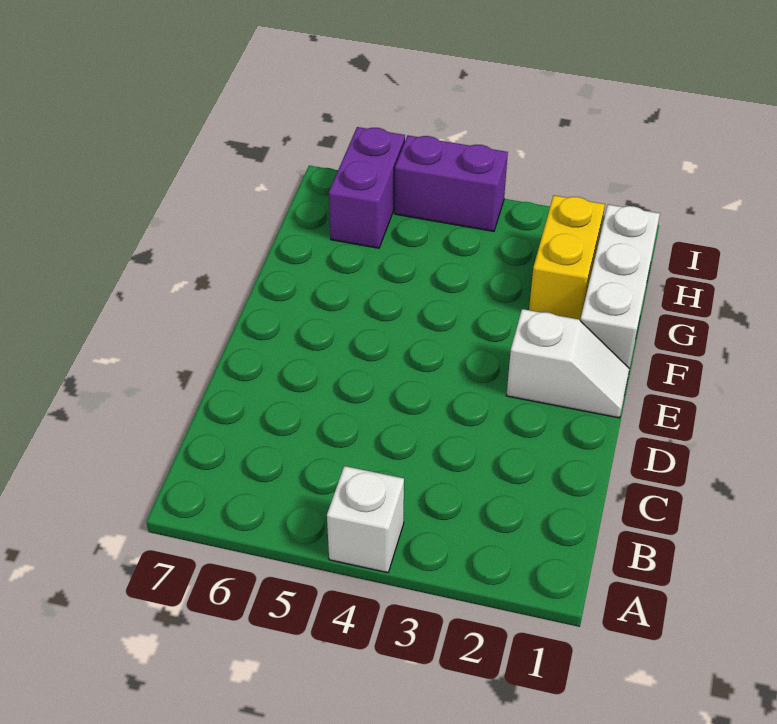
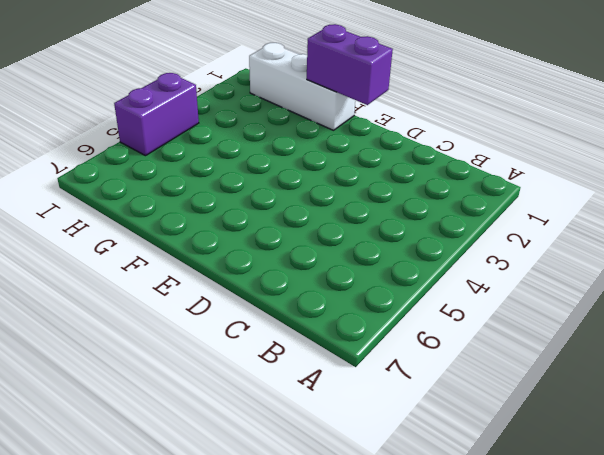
purple 1x2 brick [307,24,393,105] -> purple 1x2 brick moved to [329,127,405,248]
none -> white 1x1 brick [327,466,404,573]
none -> white 1x2 slope [506,309,629,418]

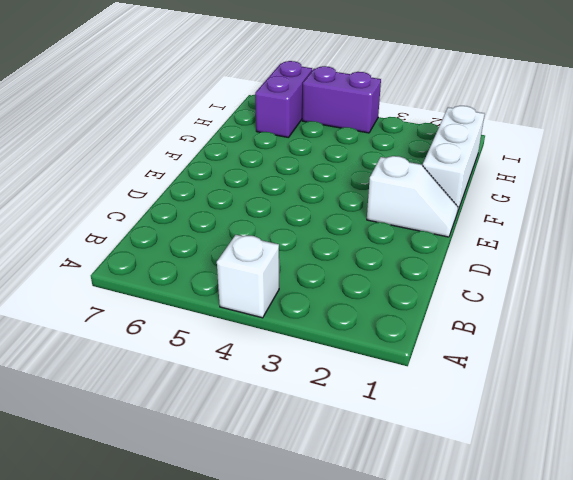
none -> yellow 1x2 brick [529,195,605,320]

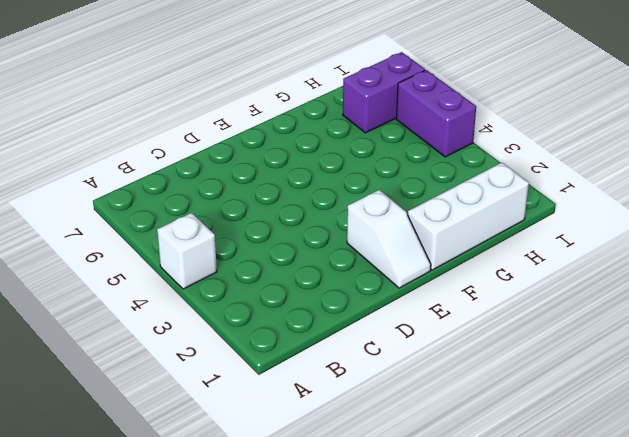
none -> yellow 1x2 brick [529,195,605,320]

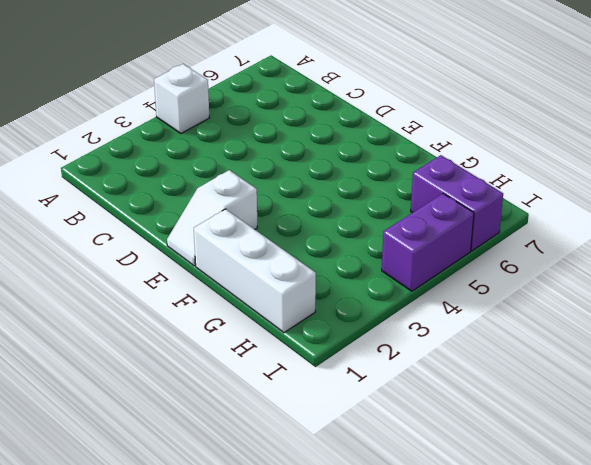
none -> yellow 1x2 brick [529,195,605,320]

